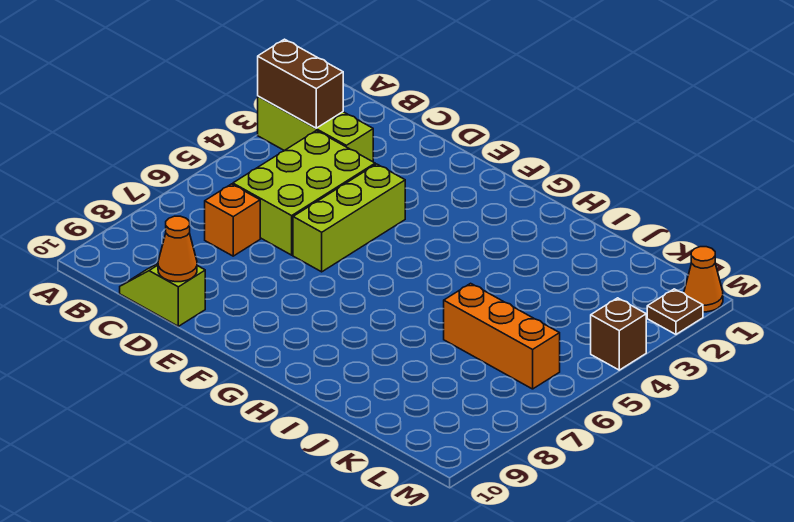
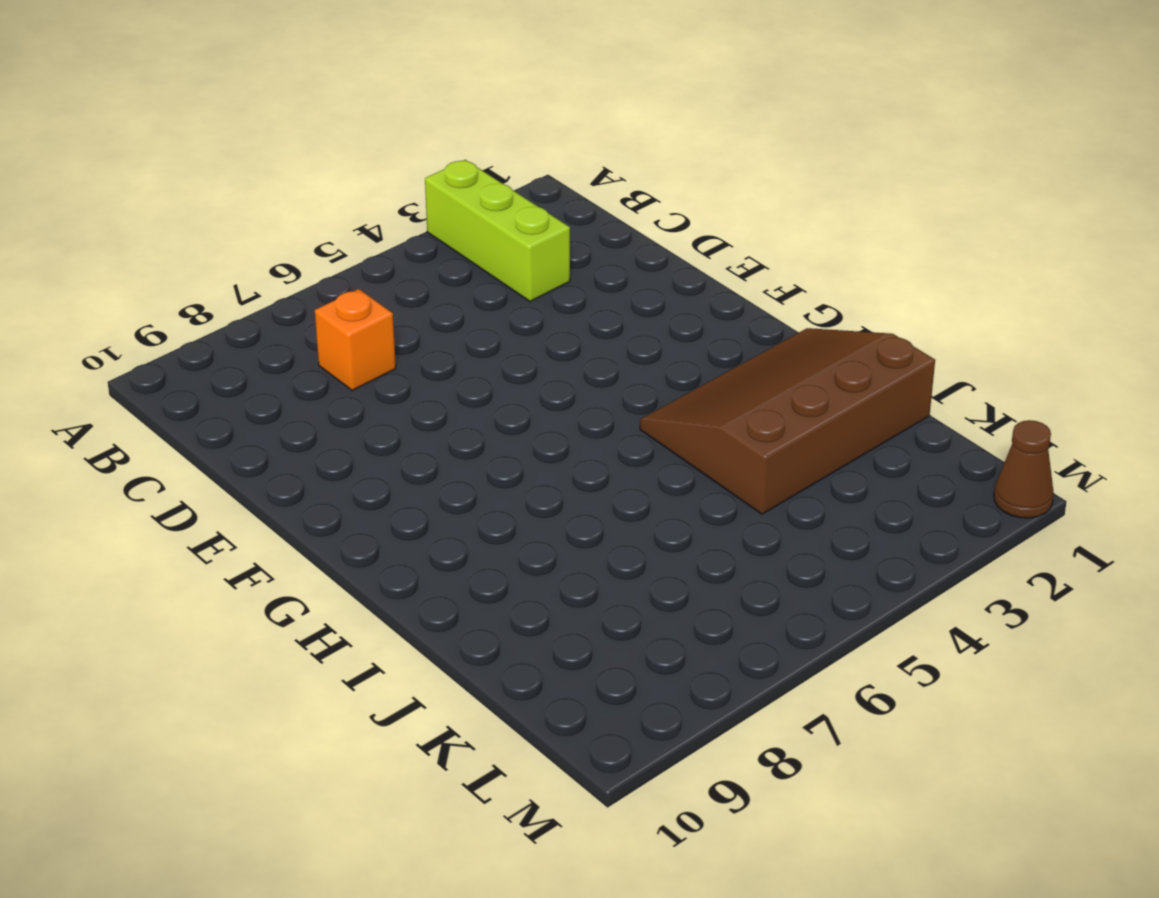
brown 3x4 slope [640,328,935,514] -> none
brown 1x1 cone [994,420,1054,518] -> orange 1x1 cone [684,247,723,312]
none -> lime 2x3 brick [233,131,375,255]
none -> lime 1x2 slope [120,264,205,326]

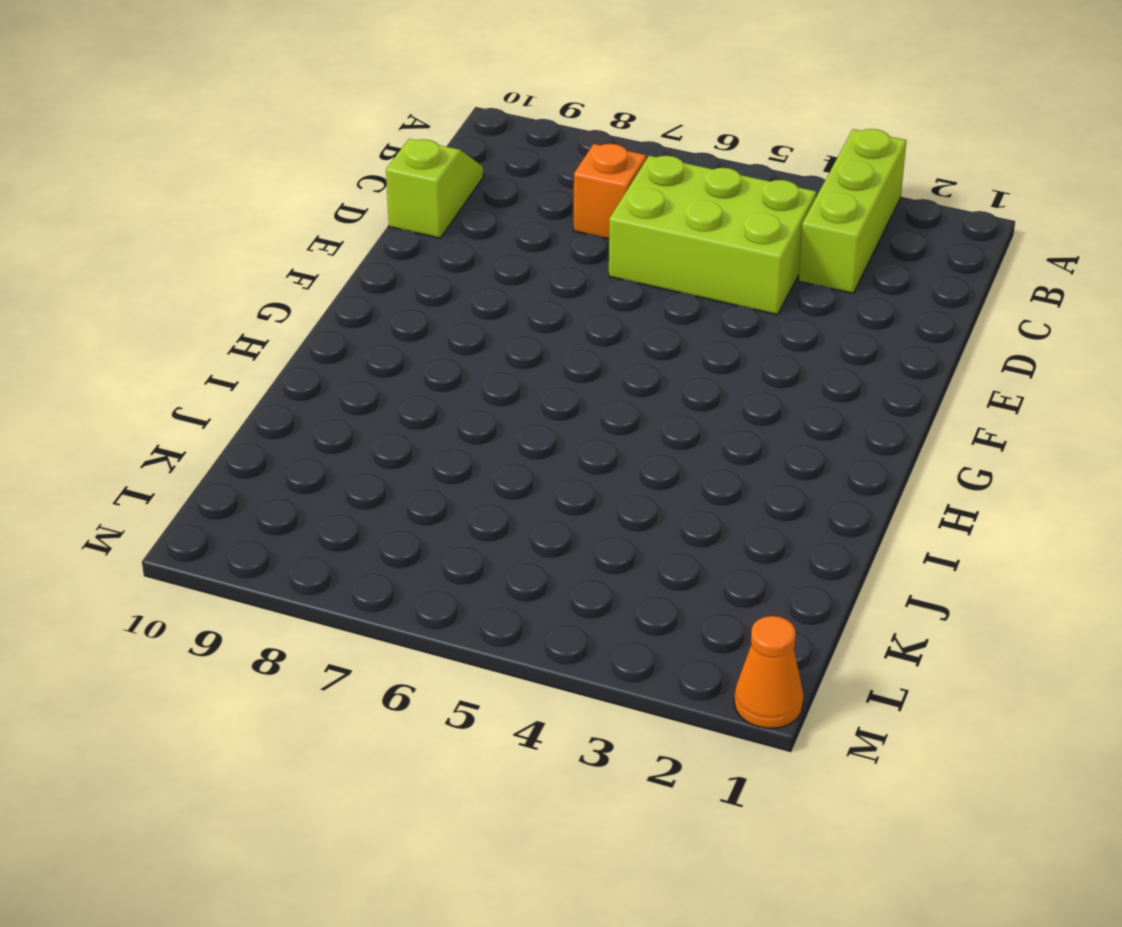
none -> lime 1x3 brick [293,164,405,272]
none -> orange 1x3 brick [444,283,560,389]

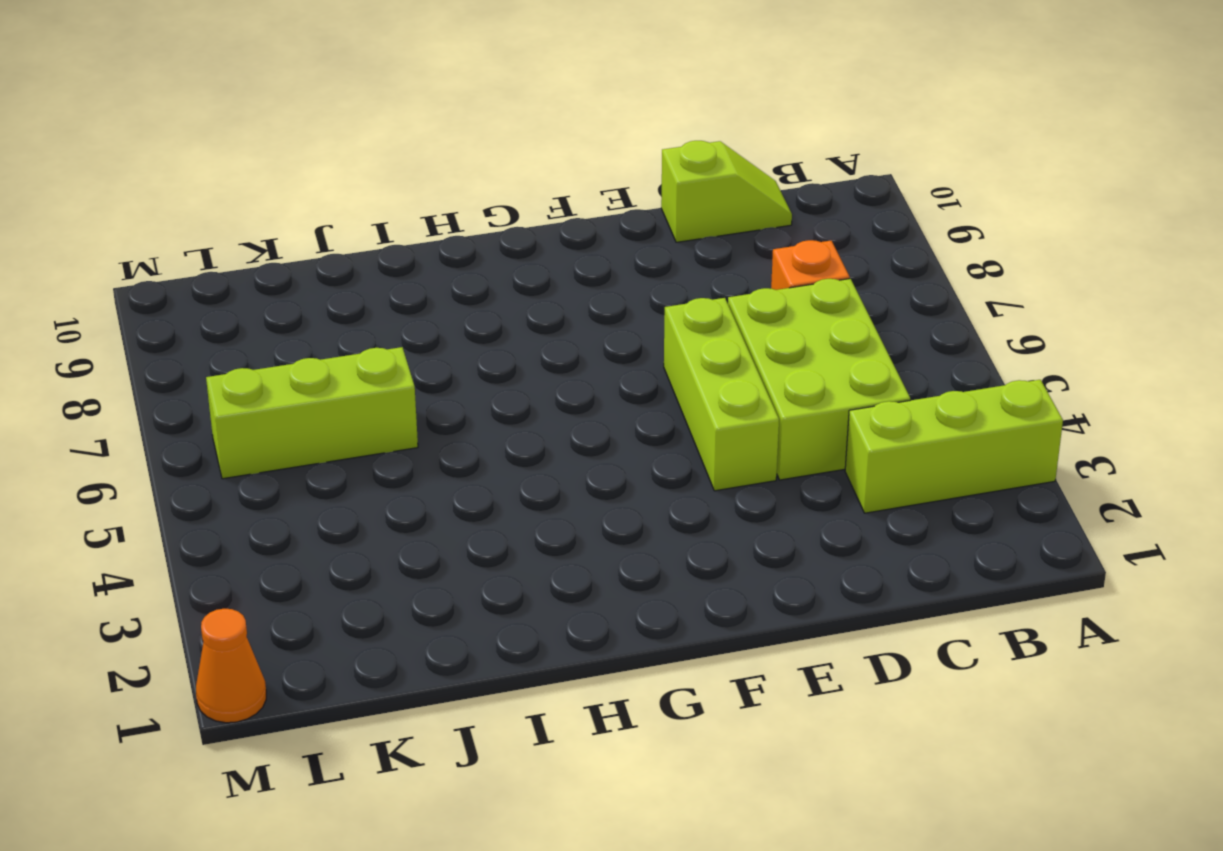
lime 1x3 brick [206,347,418,479] -> orange 1x3 brick [444,283,560,389]
none -> brown 1x1 plate [647,289,703,334]
none -> brown 1x1 brick [591,298,646,370]

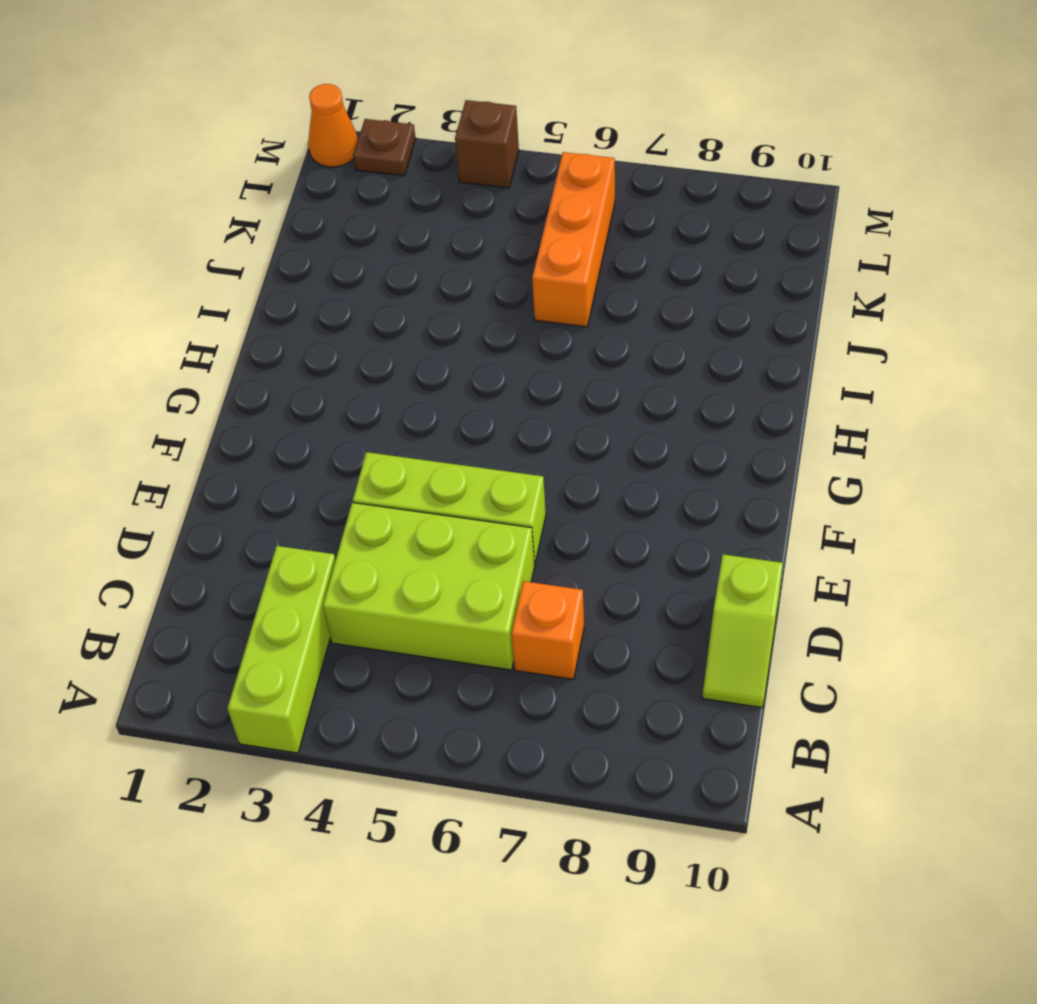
none -> brown 1x2 brick [258,39,343,128]
none -> orange 1x1 cone [158,216,197,282]

